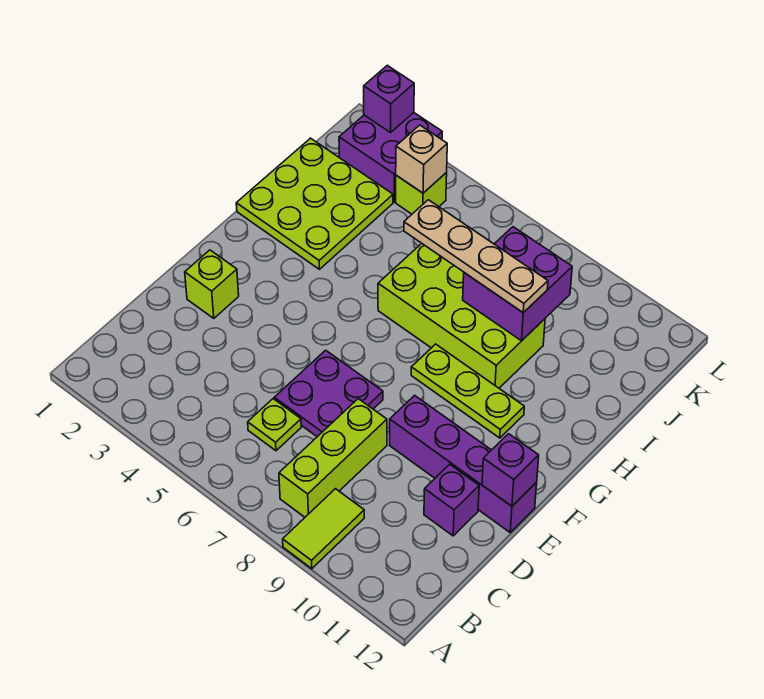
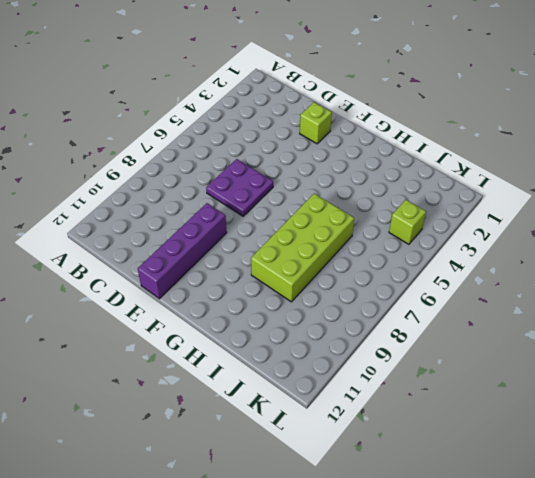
none -> lime 1x2 tile [283,489,364,569]
none -> lime 1x3 brick [279,399,387,517]
none -> lime 1x1 plate [248,399,301,451]

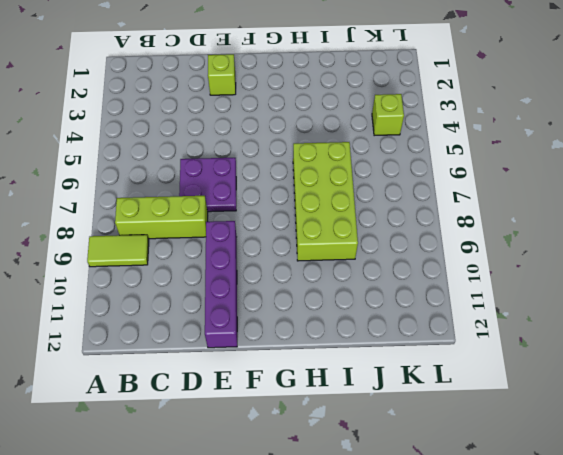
none -> lime 1x1 plate [248,399,301,451]
none -> purple 1x1 brick [424,464,479,536]
none -> lime 1x3 plate [411,344,524,438]

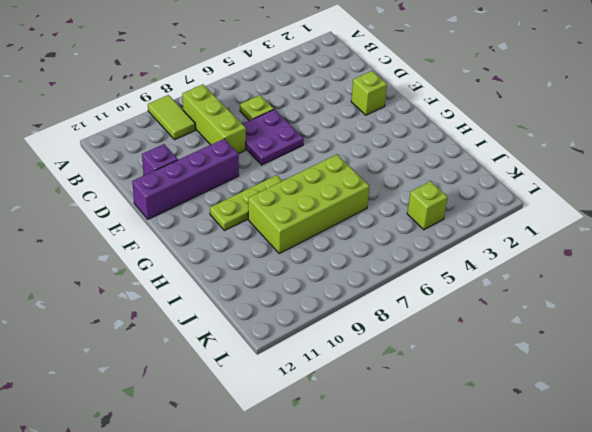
none -> lime 3x3 plate [236,138,393,269]
none -> purple 2x2 brick [339,113,442,202]
none -> purple 1x1 brick [482,434,539,506]

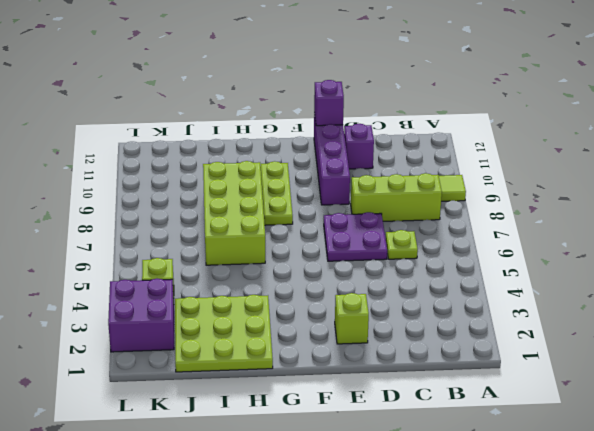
none -> purple 2x2 brick [463,227,572,341]
none -> tan 1x1 brick [396,125,447,193]
none -> purple 1x1 brick [364,65,414,132]

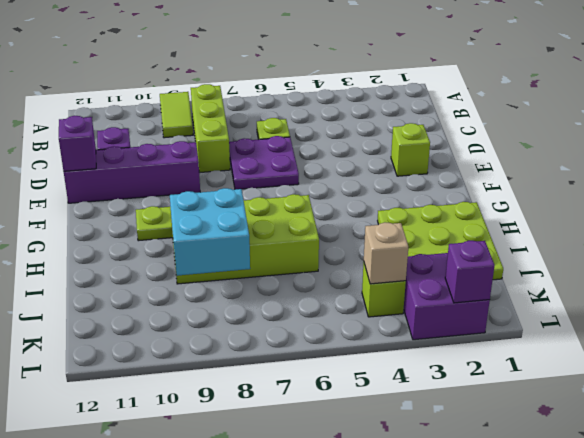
cyan 2x2 brick [170,188,250,276] -> purple 2x2 brick [463,227,572,341]
none -> tan 1x4 plate [404,200,548,313]

